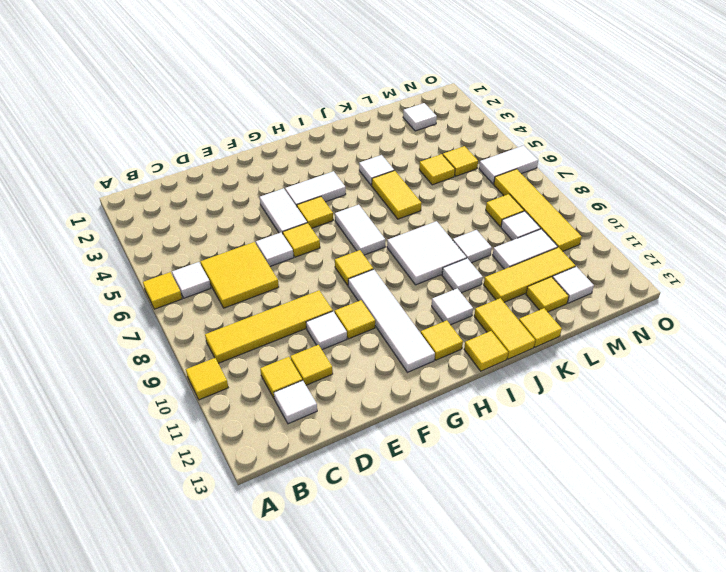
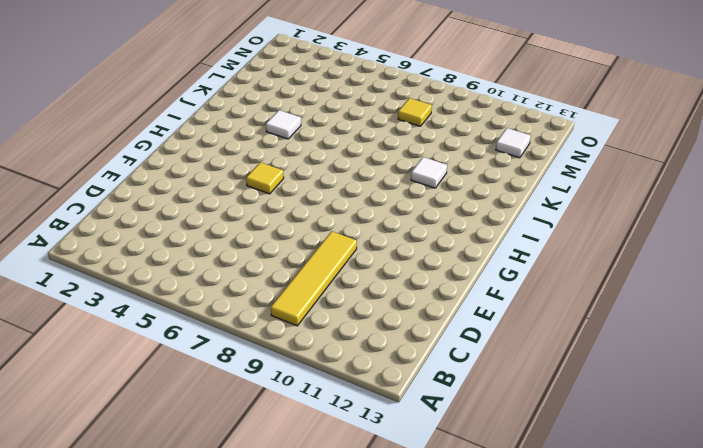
none -> yellow 1x1 tile [143,272,182,309]
none -> yellow 1x1 tile [186,358,228,400]
none -> white 1x1 tile [172,262,211,298]
none -> yellow 2x2 tile [201,242,279,308]

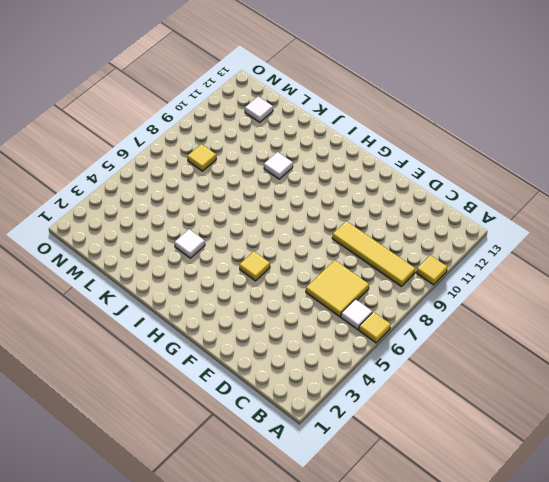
none -> yellow 1x1 tile [260,357,302,398]
none -> white 1x1 tile [274,380,317,424]
none -> yellow 1x1 tile [290,345,333,385]
none -> white 1x1 tile [256,233,294,266]

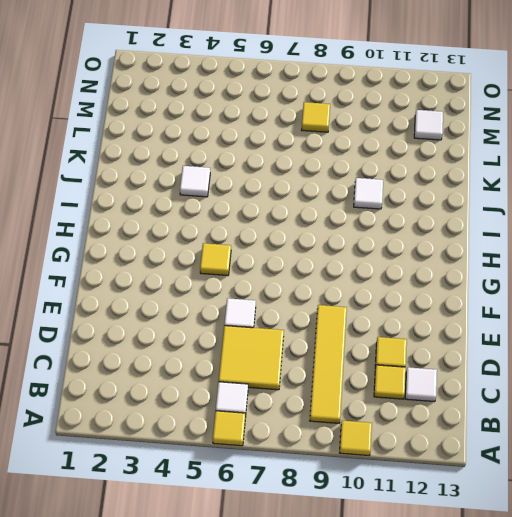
none -> white 1x1 tile [306,311,347,350]
none -> white 1x2 tile [260,188,307,234]
none -> yellow 1x1 tile [283,223,320,257]
none -> yellow 1x1 tile [335,300,375,339]

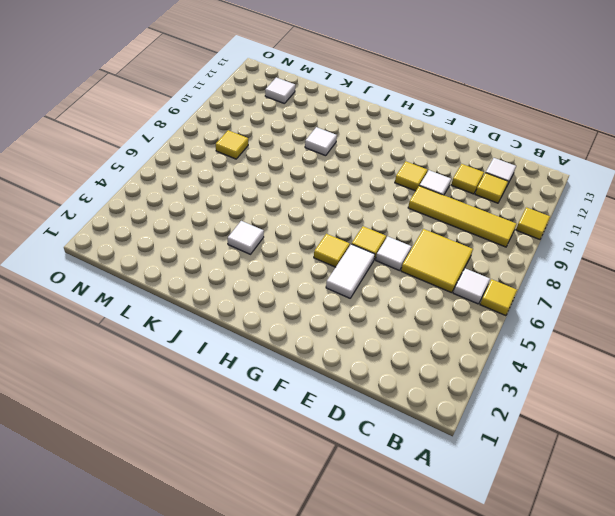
none -> white 1x2 tile [285,171,346,207]
none -> yellow 1x1 tile [335,250,373,285]
none -> white 1x4 tile [348,269,435,372]
none -> white 1x2 tile [335,205,385,255]

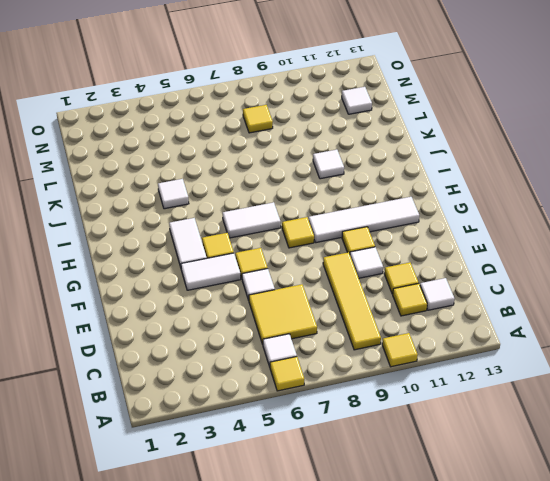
none -> yellow 1x1 tile [421,320,463,360]
none -> white 2x2 tile [387,221,467,285]
none -> white 1x1 tile [432,288,473,325]
none -> yellow 1x1 tile [464,331,508,371]

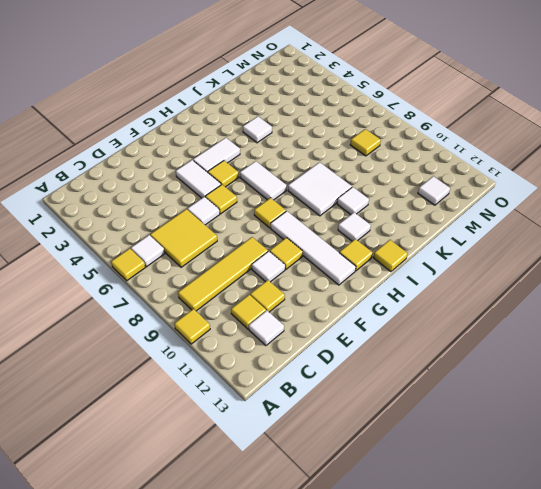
none -> yellow 1x2 tile [371,170,422,219]
none -> yellow 1x2 tile [474,298,535,359]
none -> white 1x1 tile [453,230,492,263]
none -> yellow 1x3 tile [484,247,575,302]

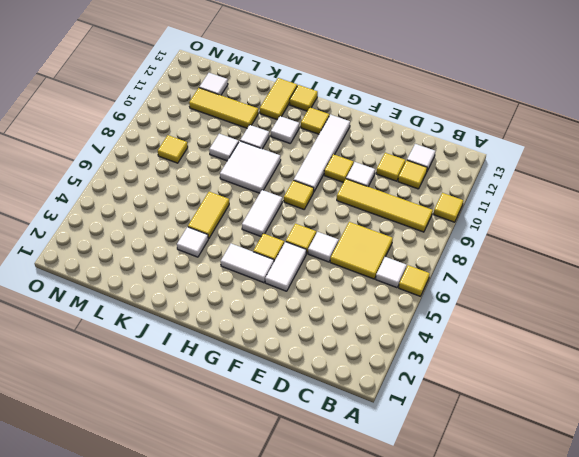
none -> yellow 1x1 tile [519,308,562,347]
none -> yellow 1x1 tile [419,154,455,185]
none -> white 1x2 tile [493,229,558,269]
none -> yellow 1x1 tile [526,277,569,312]

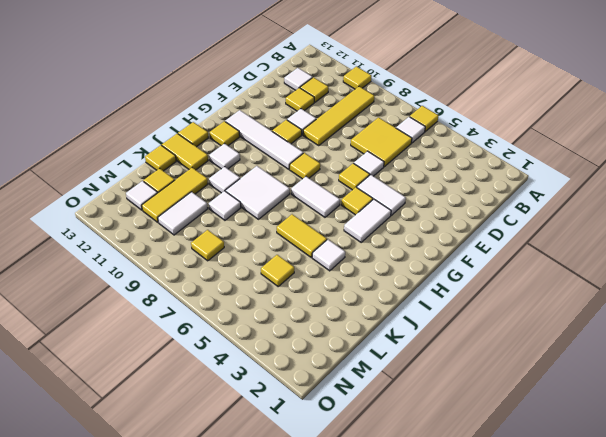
none -> white 1x1 tile [403,103,437,131]
none -> yellow 1x1 tile [442,146,478,176]
none -> white 1x1 tile [501,211,541,240]
none -> white 1x2 tile [479,145,538,184]

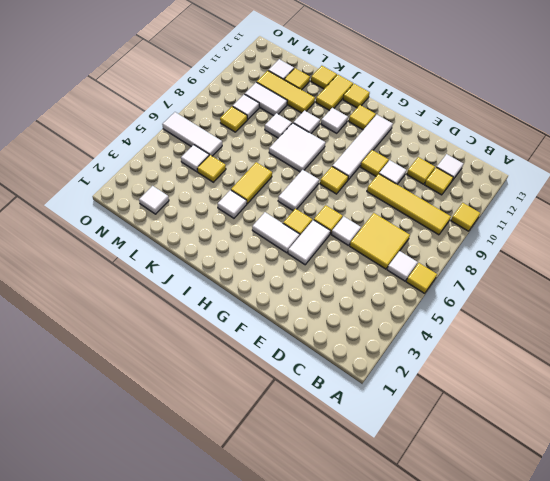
white 1x1 tile [181,145,209,172] -> yellow 1x1 tile [442,146,478,176]
white 1x3 tile [162,112,222,156] -> white 1x2 tile [479,145,538,184]
none -> yellow 1x4 tile [494,169,582,251]

